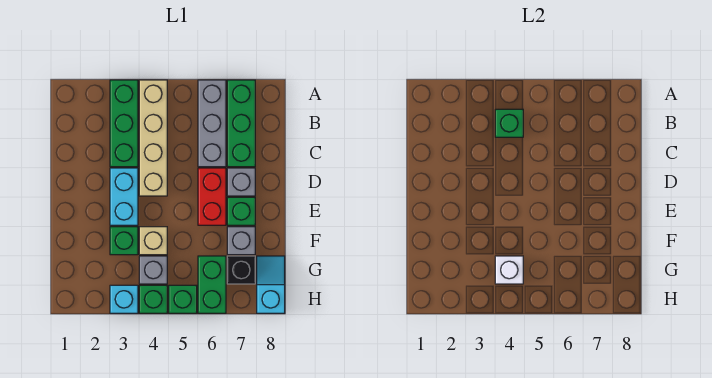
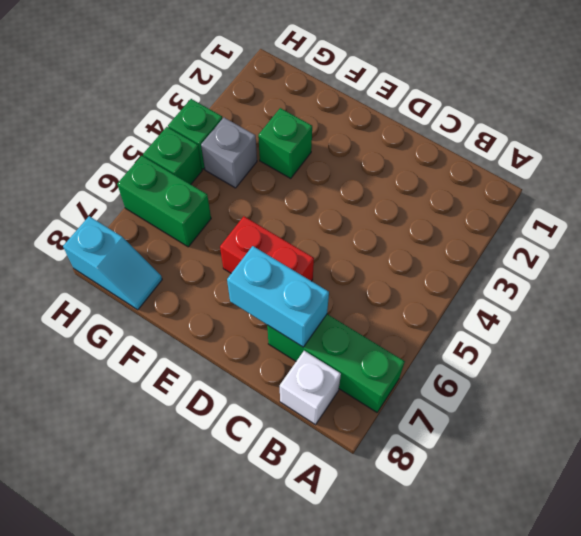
white 1x1 brick [280,351,341,425] -> white 1x1 brick moved to [495,256,523,284]
cyan 1x2 brick [227,246,329,347] -> cyan 1x2 brick moved to [110,168,138,225]
none -> green 1x3 brick [110,80,138,167]
none -> tan 1x4 brick [139,80,167,196]
none -> grey 1x3 brick [198,80,226,167]

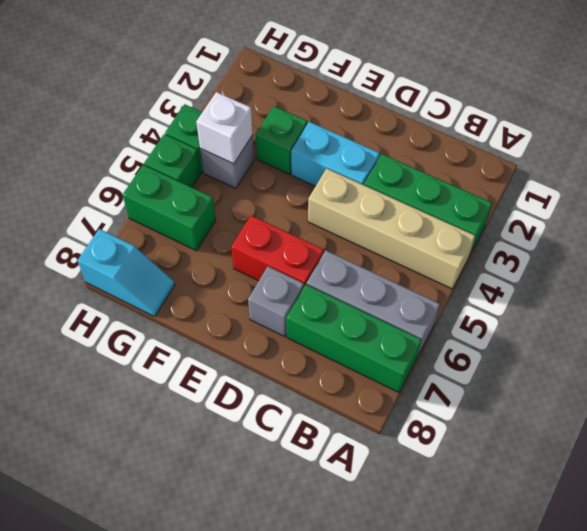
none -> green 1x1 brick [227,197,255,225]
none -> tan 1x1 brick [139,227,167,255]
none -> grey 1x1 brick [227,227,255,255]

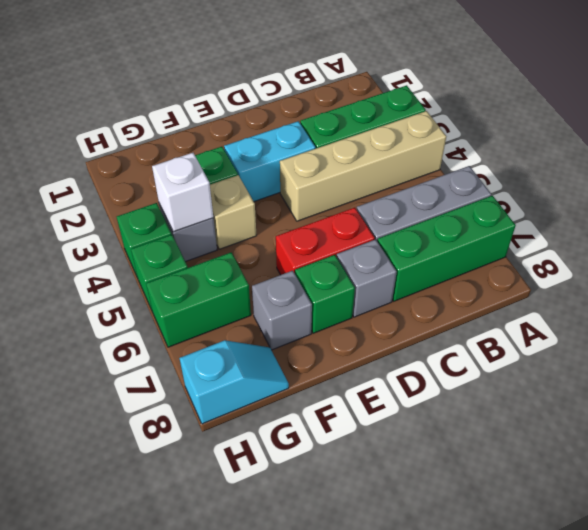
none -> black 1x1 brick [227,256,255,284]
none -> cyan 1x1 brick [110,285,138,313]
none -> green 1x1 brick [495,109,523,137]

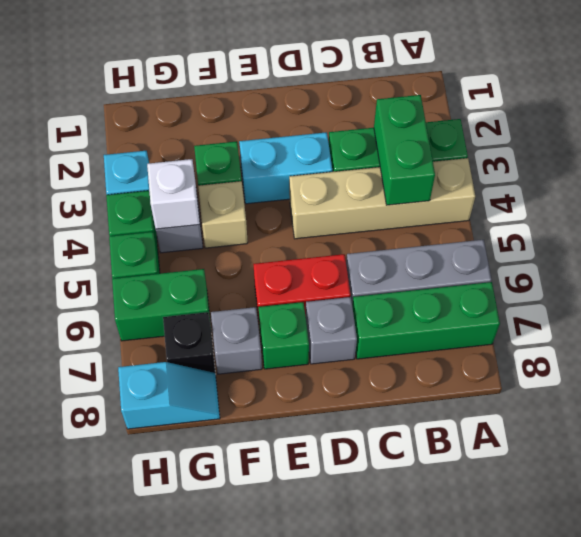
green 1x2 brick [374,95,435,205] -> green 1x1 brick [495,109,523,137]

